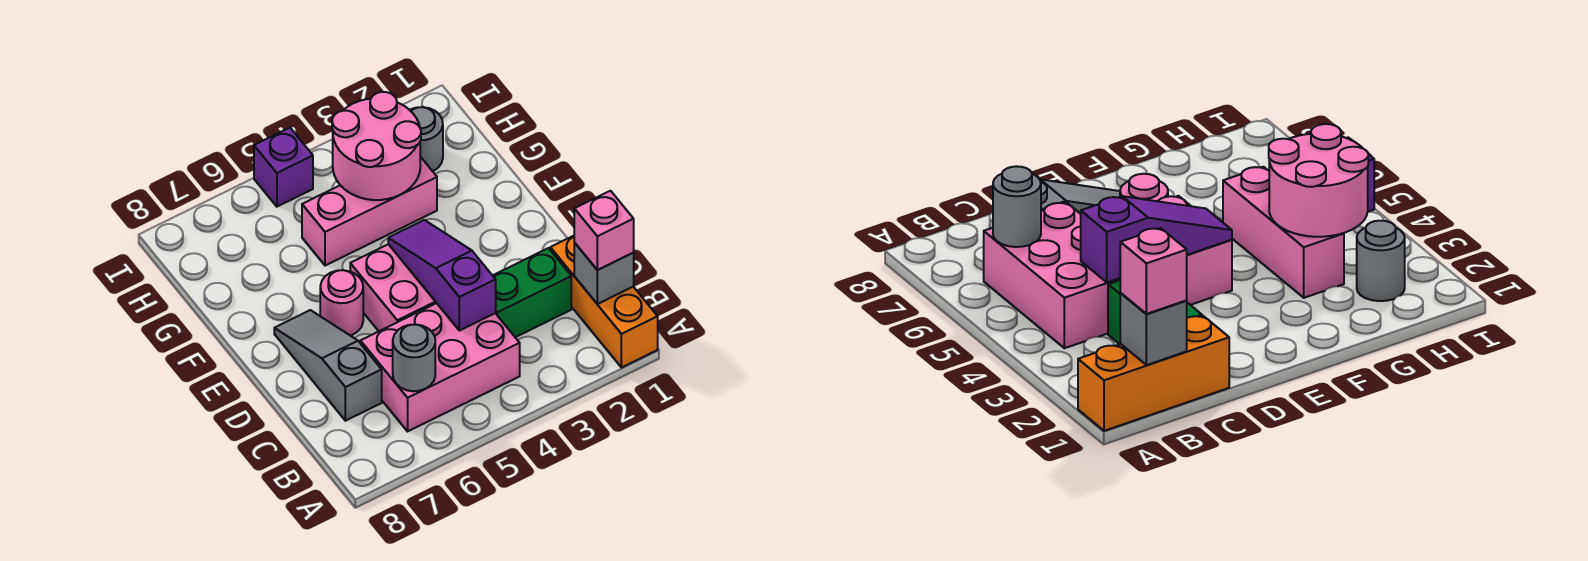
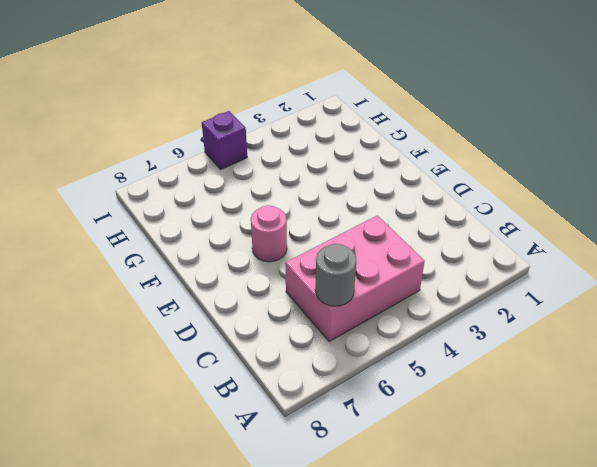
none -> orange 1x3 brick [550,236,658,368]
none -> green 1x2 brick [493,248,571,337]
none -> grey 1x3 slope [274,310,382,421]

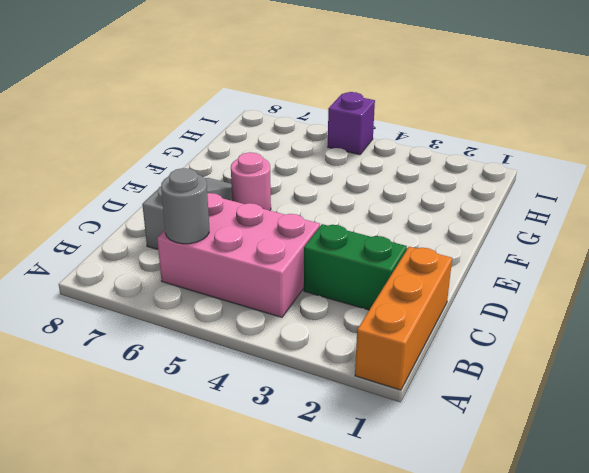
none -> pink 2x2 brick [350,244,436,331]
none -> pink 1x3 brick [302,157,437,266]
none -> grey 1x1 round brick [410,107,443,171]

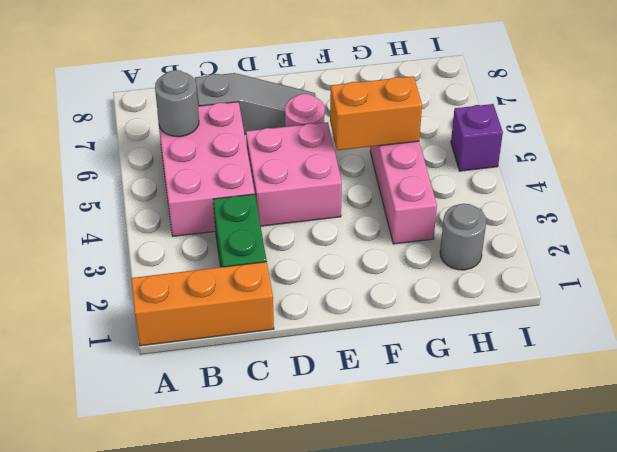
orange 1x2 brick [330,76,422,150] -> none
none -> grey 1x1 brick [574,243,634,304]
none -> purple 1x3 slope [388,220,496,331]
none -> pink 2x2 round brick [332,92,421,200]

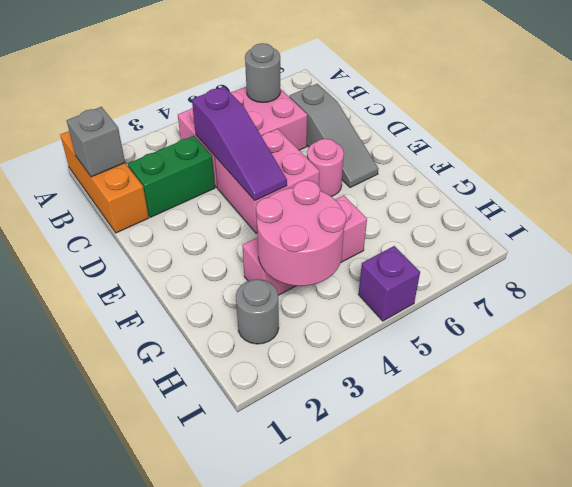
none -> pink 1x1 brick [574,191,634,270]

